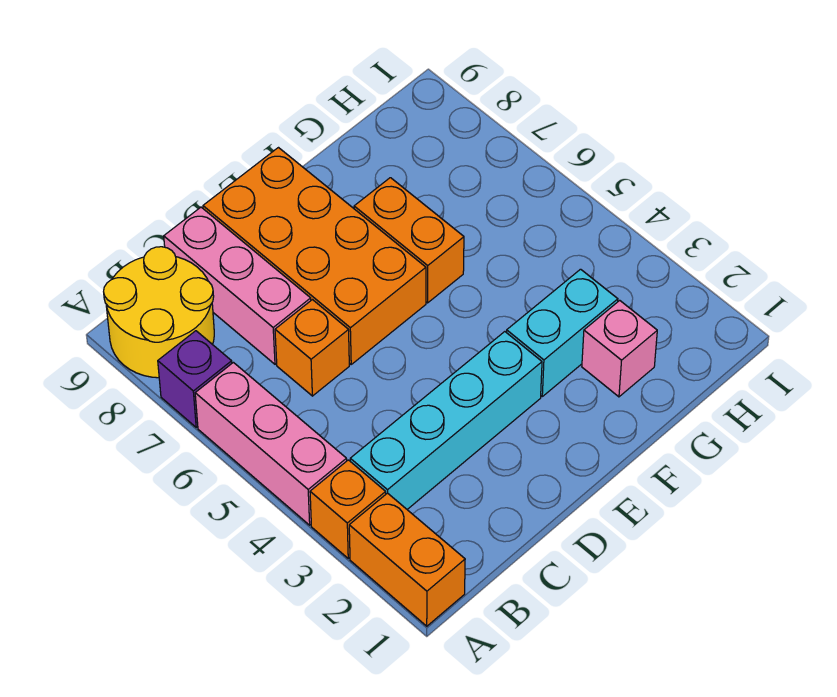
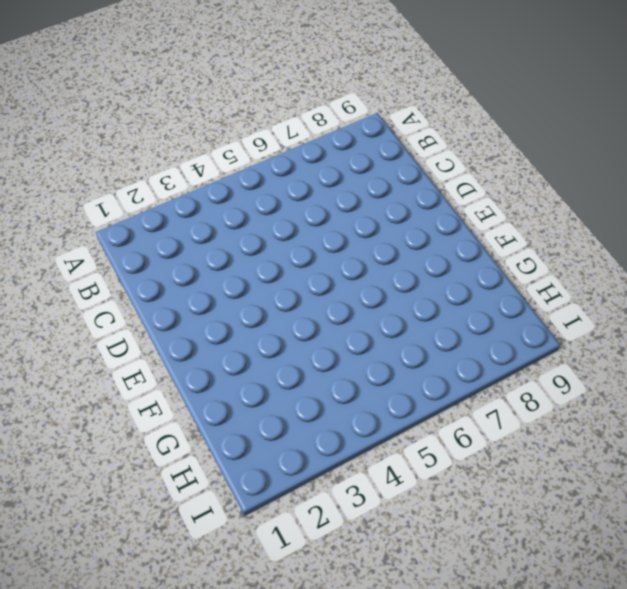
none -> orange 1x2 brick [349,493,465,626]
none -> orange 1x1 brick [310,460,386,558]
none -> pink 1x3 brick [195,362,347,525]

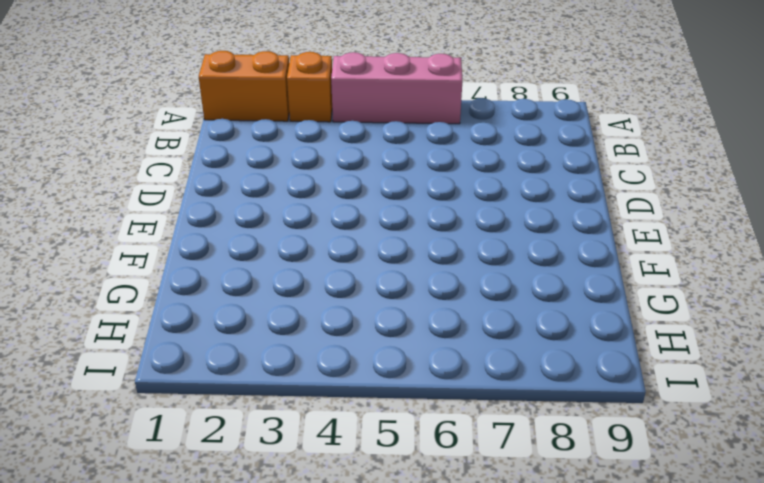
none -> purple 1x1 brick [158,331,232,427]
none -> yellow 2x2 round brick [104,247,214,378]
none -> cyan 1x4 brick [350,332,542,509]

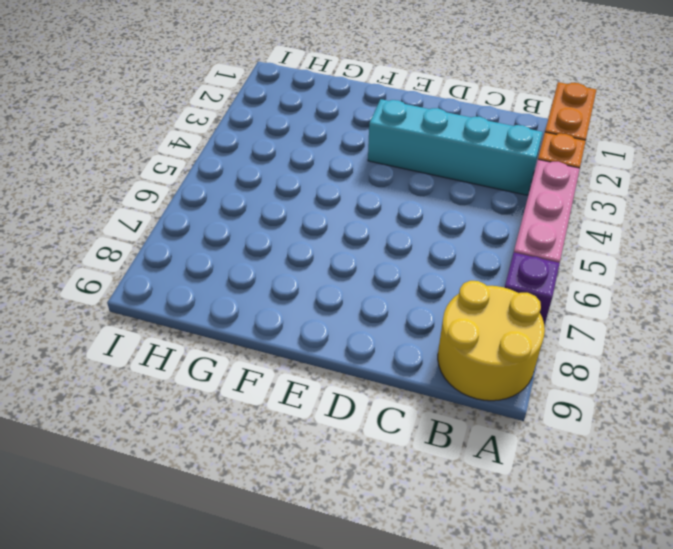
none -> orange 1x1 brick [275,300,349,396]
none -> pink 1x3 brick [164,207,311,364]
none -> orange 2x4 brick [203,148,426,364]

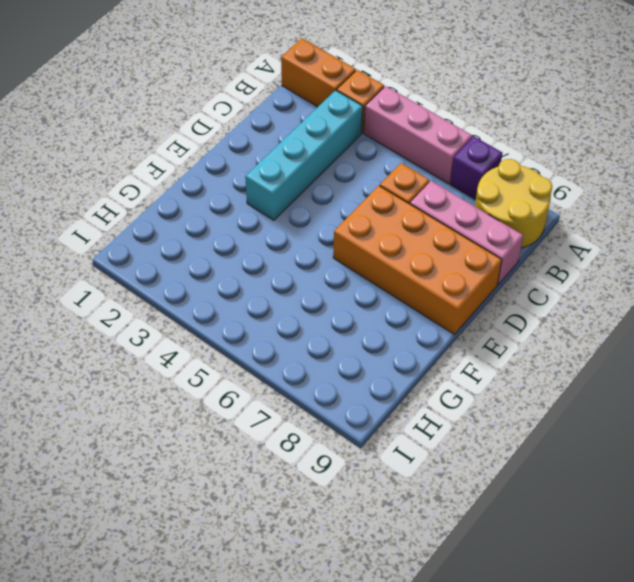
none -> cyan 1x2 brick [507,269,618,396]
none -> orange 1x2 brick [354,178,464,303]
none -> pink 1x1 brick [582,300,657,397]

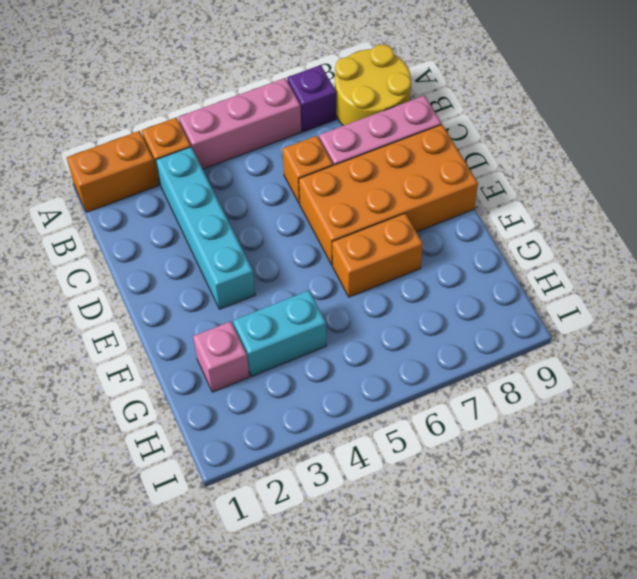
cyan 1x2 brick [233,290,326,376] -> cyan 1x2 brick turned to [507,269,618,396]

